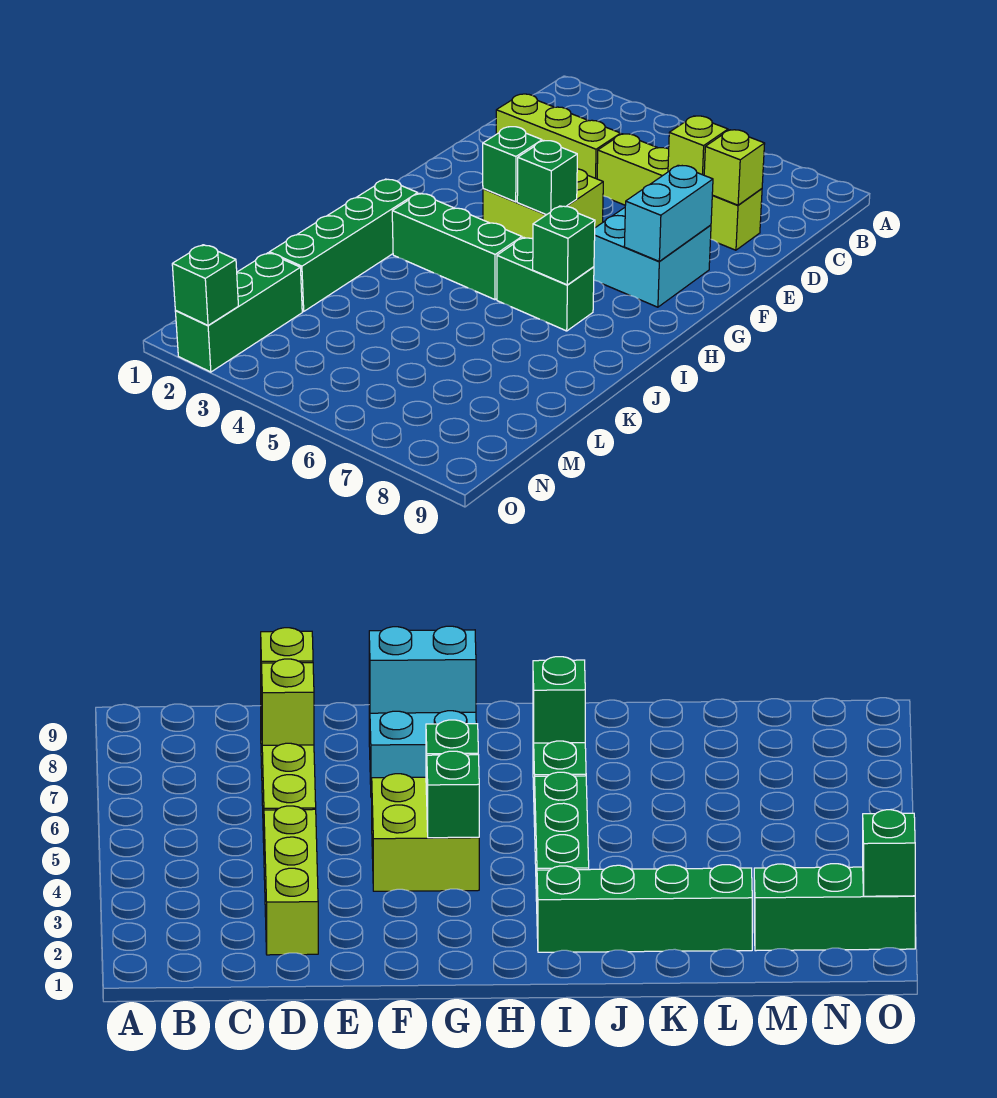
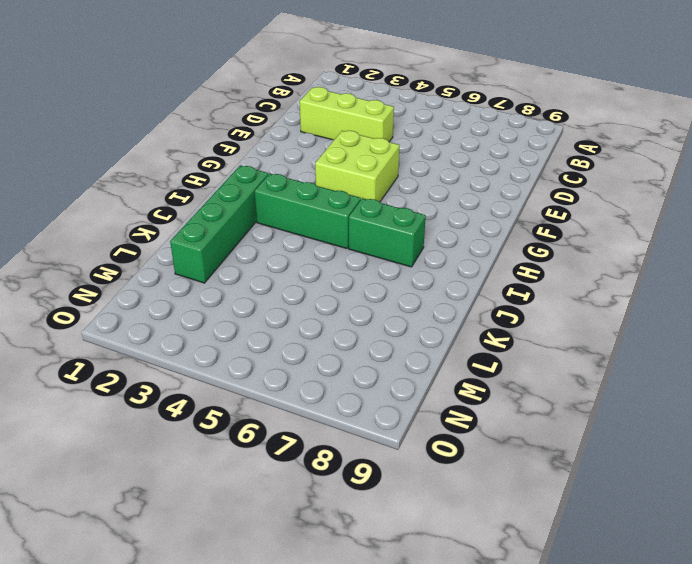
none -> lime 1x4 brick [597,134,762,250]
none -> cyan 2x2 brick [594,208,711,307]
none -> green 1x3 brick [175,253,302,372]

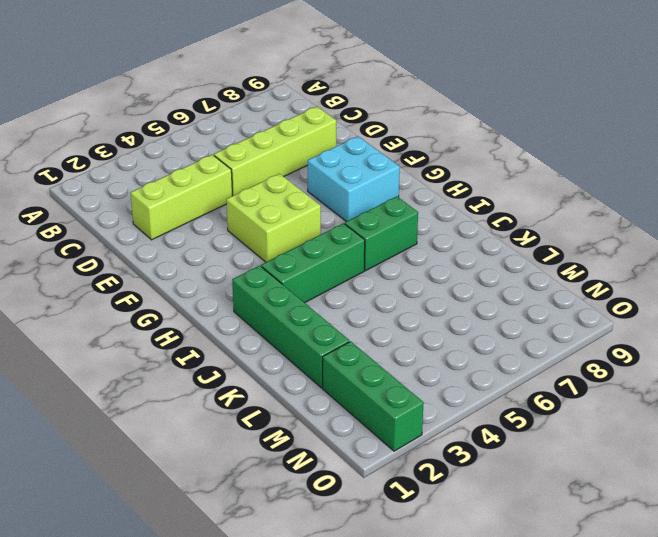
none -> lime 1x1 brick [668,116,728,175]
none -> lime 1x1 brick [704,130,765,205]
none -> cyan 1x2 brick [624,165,713,261]

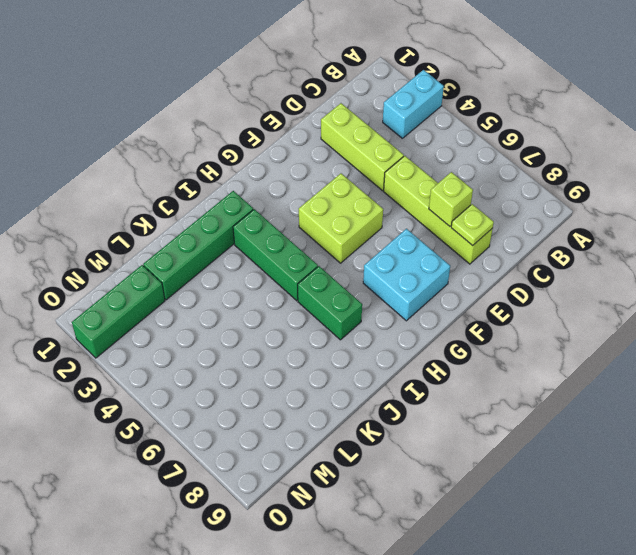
cyan 1x2 brick [383,70,444,138] -> cyan 1x2 brick moved to [624,165,713,261]
lime 1x1 plate [451,204,494,246] -> lime 1x1 brick [704,130,765,205]
none -> green 1x1 brick [483,127,542,202]
none -> green 1x1 brick [517,141,577,215]
none -> green 1x1 brick [533,206,595,285]

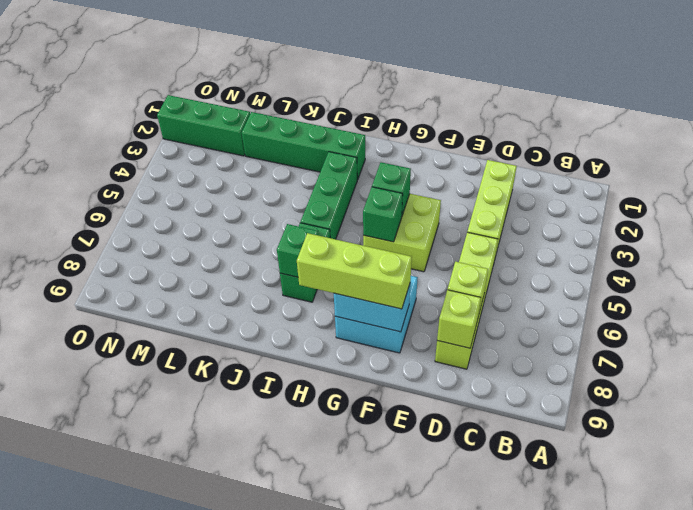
lime 1x3 brick [297,233,412,309] -> none
none -> green 1x1 brick [172,245,238,325]

